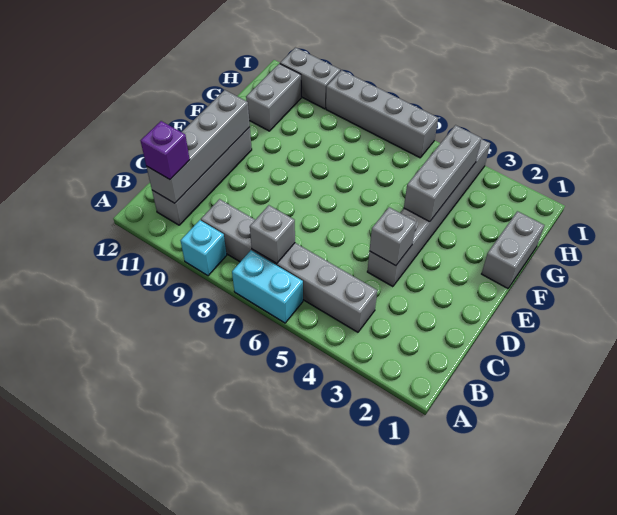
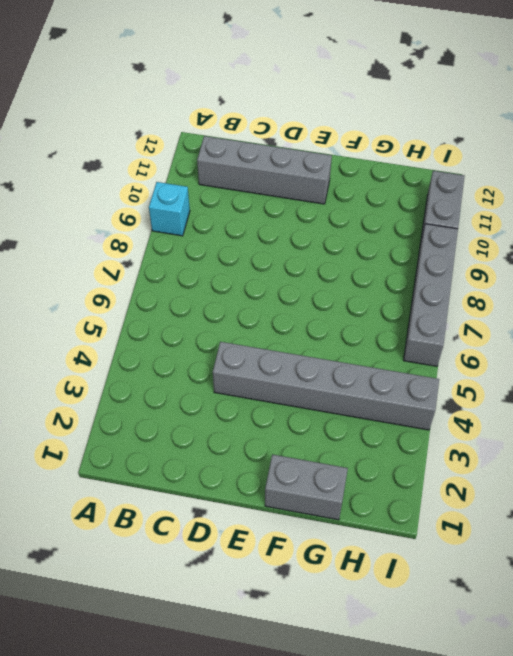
none -> cyan 1x2 brick [232,250,303,323]
none -> grey 1x6 brick [201,199,377,332]
none -> grey 1x2 brick [246,64,301,131]

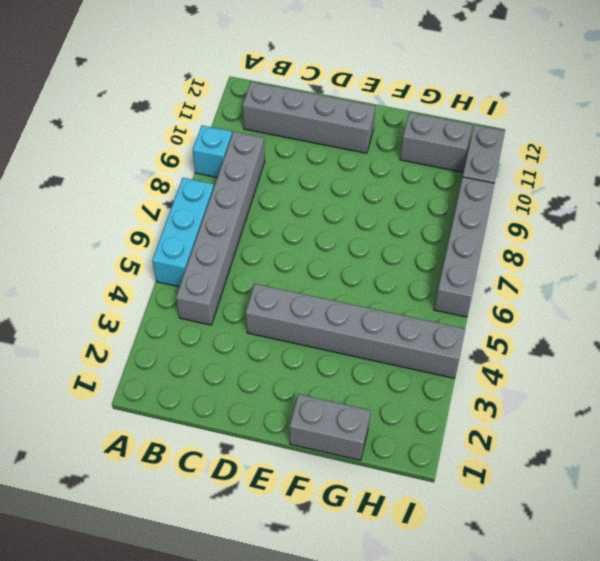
cyan 1x3 brick [152,178,214,287] -> cyan 1x2 brick [232,250,303,323]
none -> grey 1x1 brick [250,205,295,264]
none -> grey 1x4 brick [147,90,250,203]
none -> grey 1x1 brick [370,207,416,266]

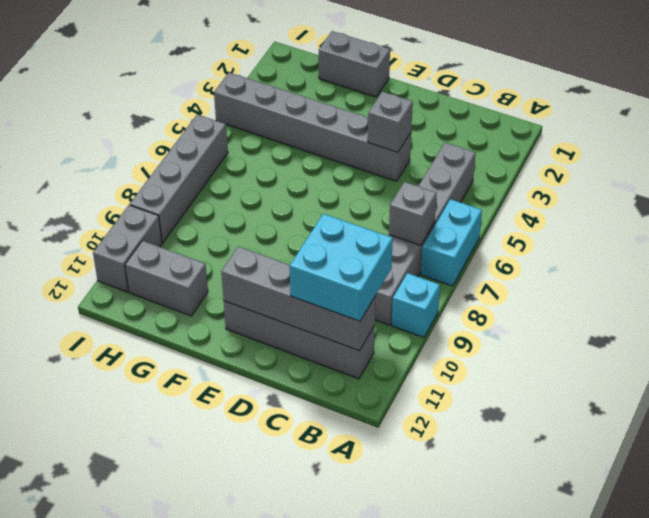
cyan 2x2 brick [290,214,393,321] -> purple 1x1 brick [141,121,190,179]
none -> grey 1x3 brick [404,125,481,222]

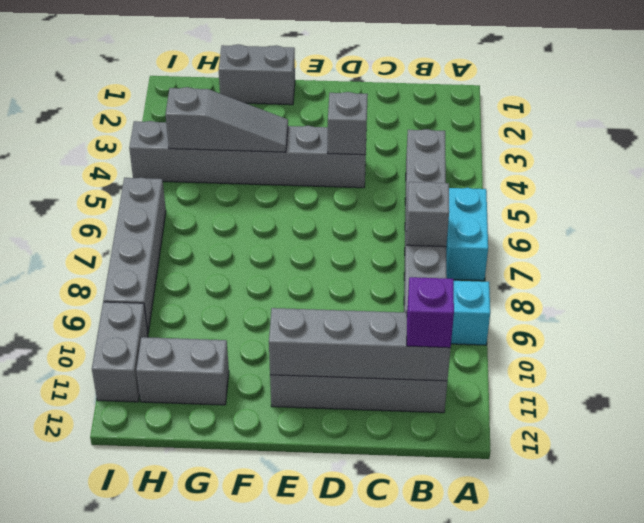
grey 1x3 slope [165,87,288,152] -> grey 1x3 brick [404,125,481,222]

